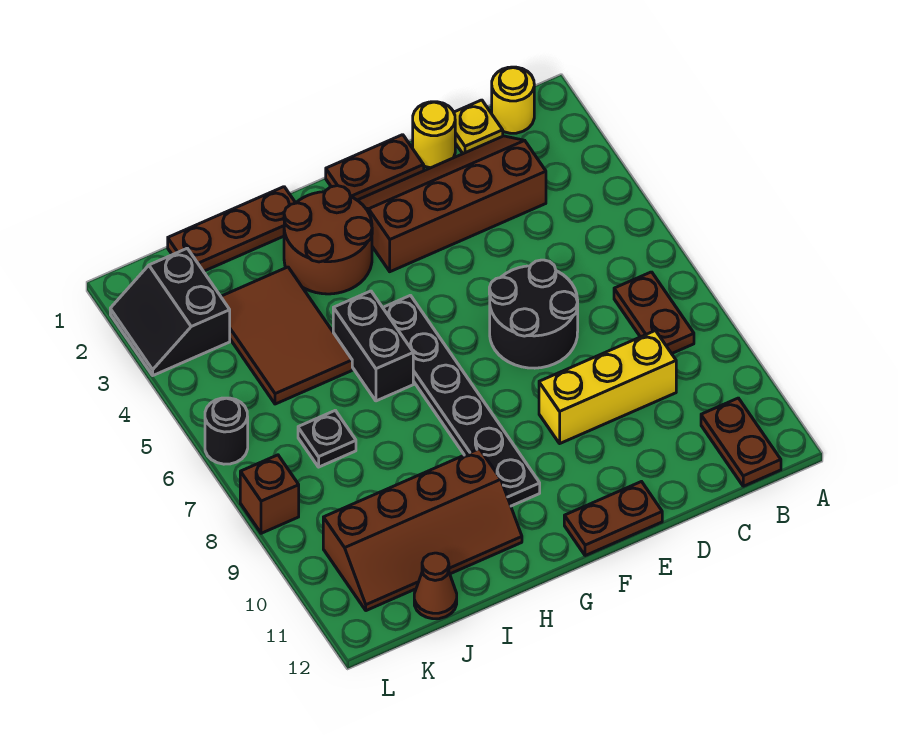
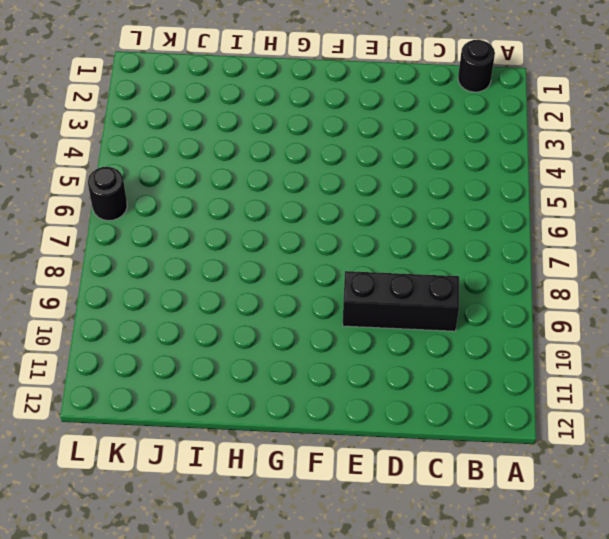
black 1x1 round brick [458,40,495,92] -> yellow 1x1 round brick [492,67,534,133]
black 1x3 brick [343,271,459,331] -> yellow 1x3 brick [539,331,676,443]
none -> brown 1x2 plate [614,272,694,354]
none -> brown 1x2 plate [701,398,781,486]
none -> yellow 1x1 plate [454,100,503,154]

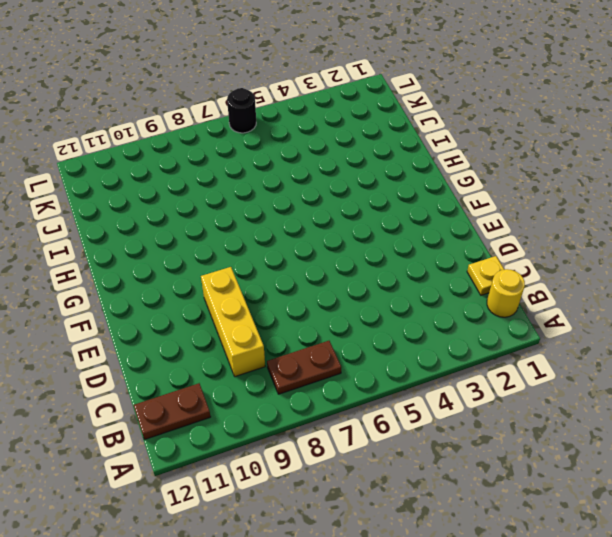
none -> brown 2x4 slope [357,136,546,272]
none -> yellow 1x1 round brick [413,102,455,168]
none -> black 2x2 round brick [489,260,578,368]

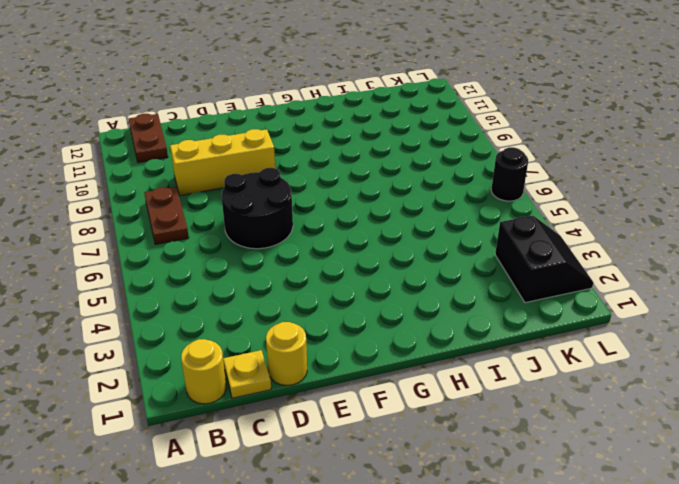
none -> brown 2x4 slope [357,136,546,272]
none -> brown 1x2 plate [326,135,424,200]
none -> brown 1x2 plate [564,482,662,556]

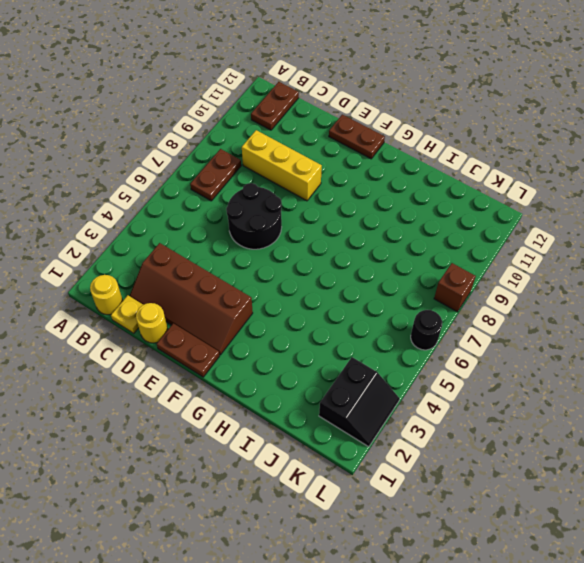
none -> brown 2x2 round brick [284,186,372,294]
none -> black 1x6 plate [383,295,540,506]
none -> brown 1x3 plate [168,187,295,271]

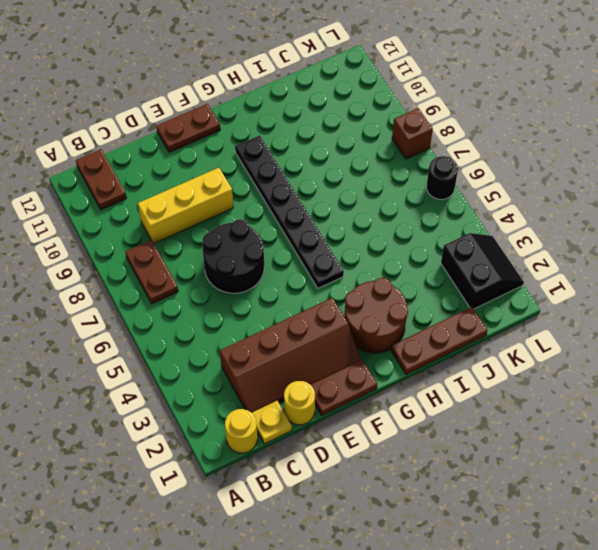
none -> black 1x2 brick [333,291,413,401]
none -> brown 2x4 slope [323,449,522,611]
none -> brown 2x3 tile [221,267,352,404]

